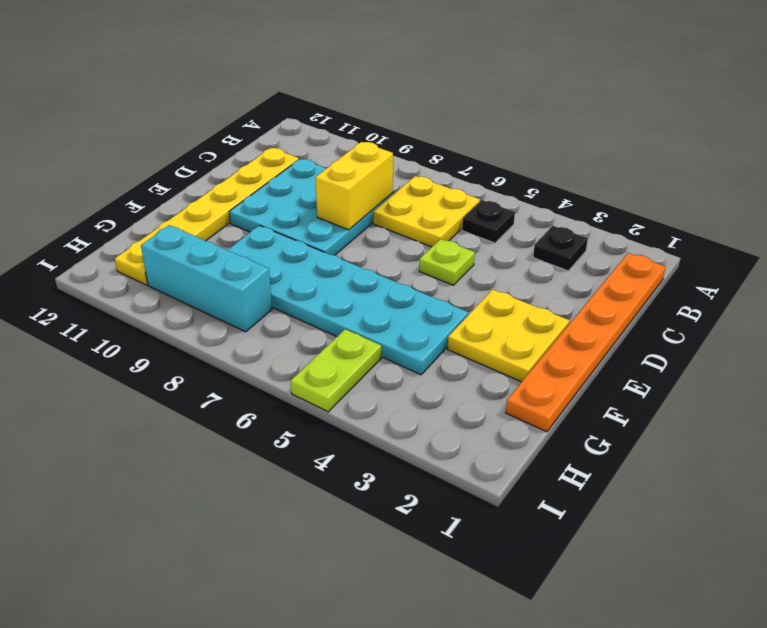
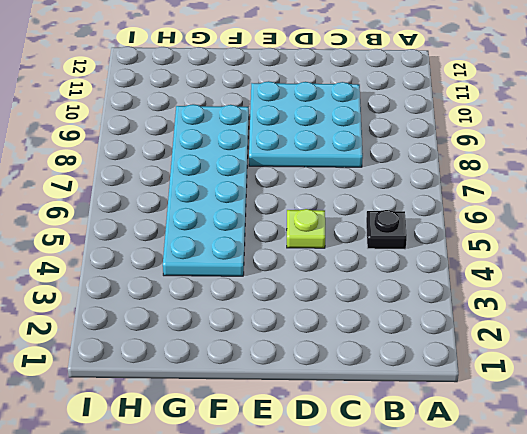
none -> orange 1x6 plate [506,253,665,432]
none -> black 1x1 plate [533,226,588,271]
none -> yellow 2x2 plate [373,176,480,247]

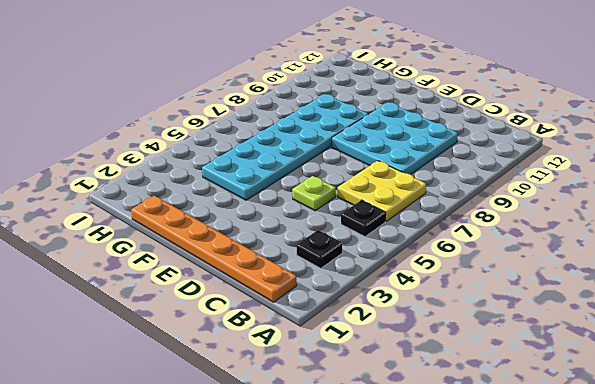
none -> yellow 1x6 plate [115,148,299,285]
none -> yellow 2x2 plate [448,289,570,382]
none -> lime 1x2 plate [291,329,381,412]

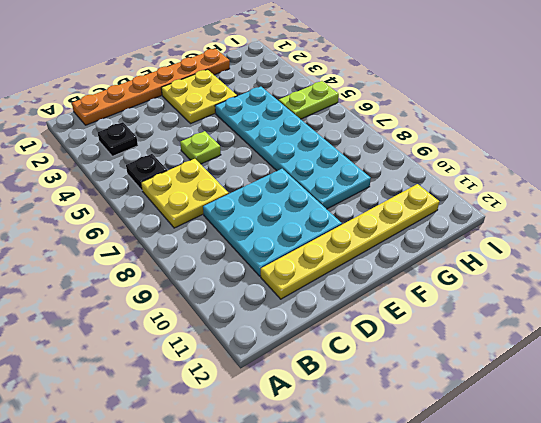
none -> cyan 1x3 brick [141,225,272,332]
none -> yellow 1x2 brick [315,142,393,230]

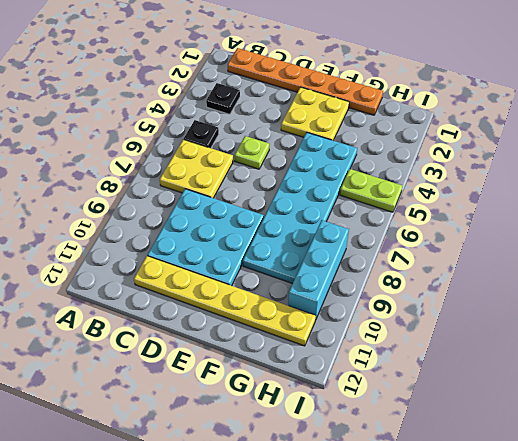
none -> yellow 1x2 brick [315,142,393,230]

